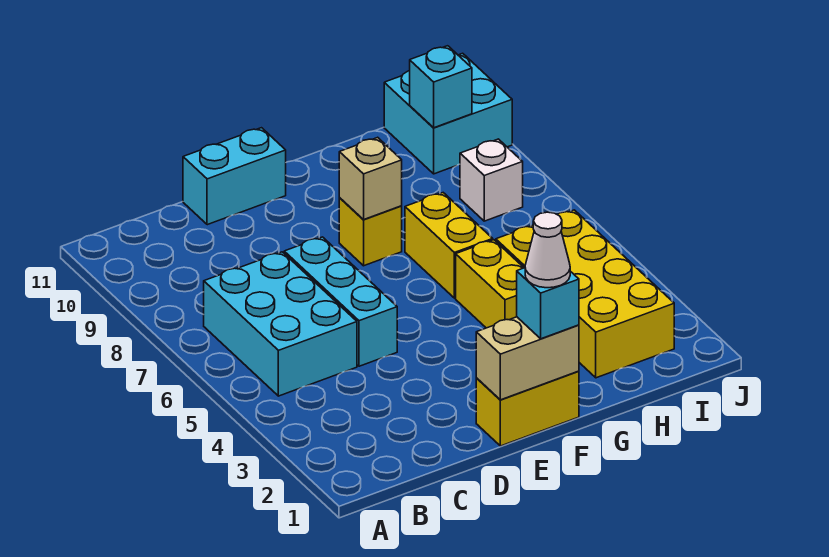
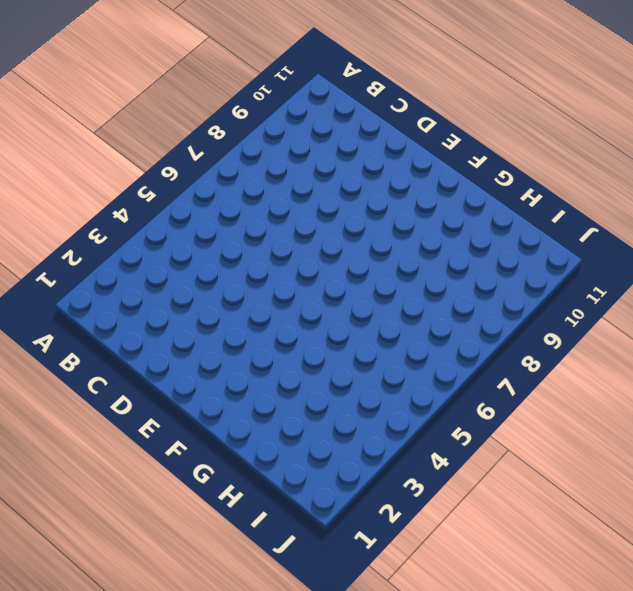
none -> cyan 2x3 brick [204,252,357,396]
none -> cyan 1x3 brick [284,237,397,366]
none -> cyan 1x2 brick [183,128,286,225]

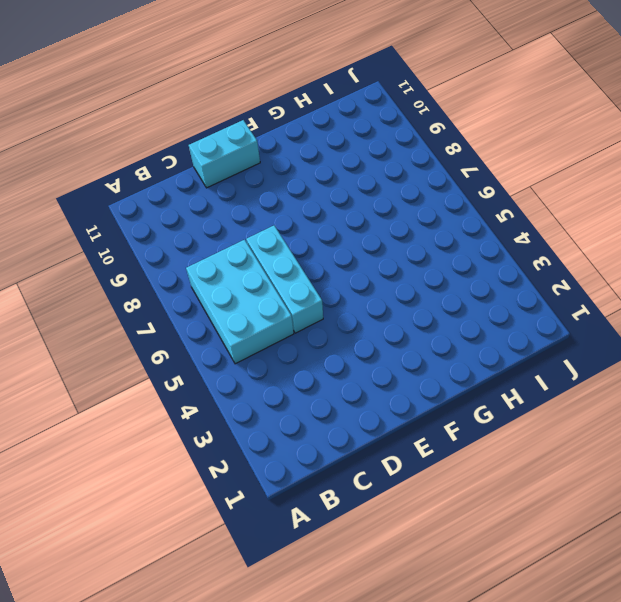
none -> yellow 1x2 brick [476,371,579,446]
none -> yellow 1x1 brick [339,198,402,266]
none -> yellow 1x2 brick [456,240,524,328]

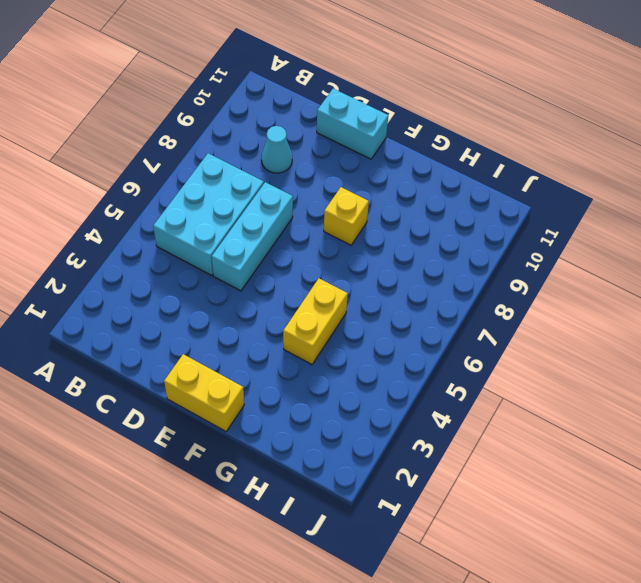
cyan 1x1 cone [261,126,292,173] -> none
none -> yellow 1x2 brick [405,193,493,298]
none -> yellow 2x4 brick [496,210,674,378]
none -> white 1x1 brick [460,139,523,221]

